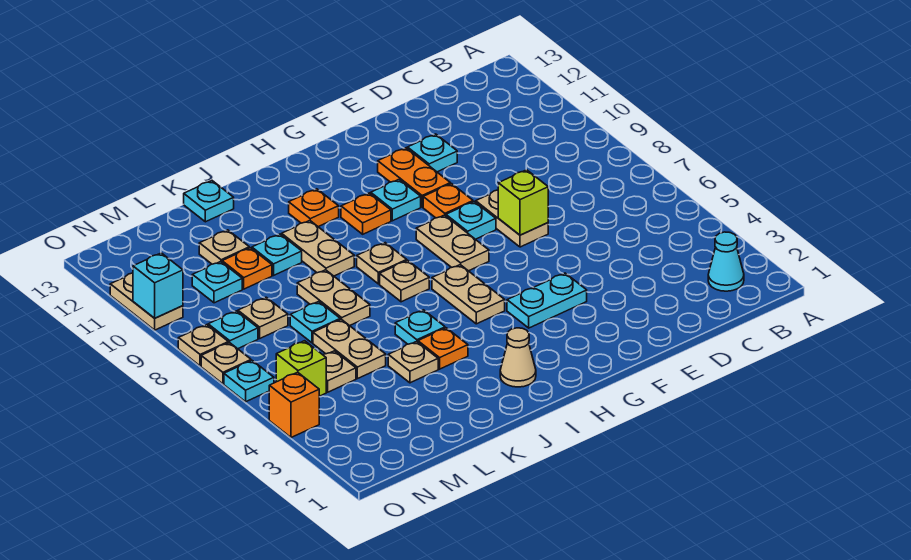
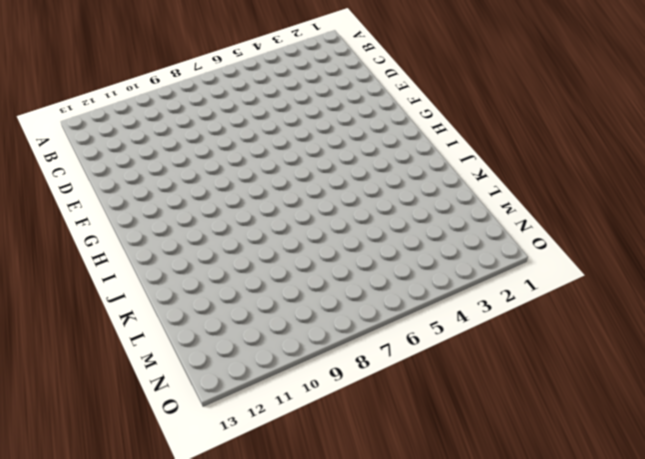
none -> cyan 1x1 cone [708,232,744,291]
none -> tan 1x2 plate [476,190,548,247]
none -> cyan 1x1 plate [407,134,457,172]
none -> cyan 1x2 plate [507,273,587,328]

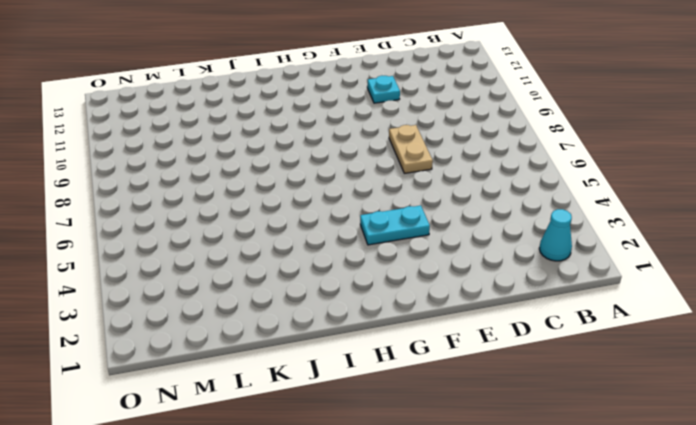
none -> cyan 1x1 plate [446,202,496,239]
none -> orange 1x1 plate [423,184,473,218]
none -> orange 1x2 plate [378,148,450,207]
none -> tan 1x2 plate [416,215,489,271]

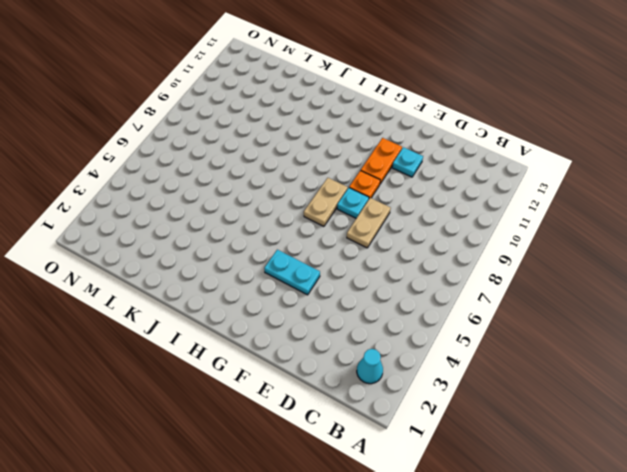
none -> cyan 1x1 plate [371,180,421,221]
none -> tan 1x2 plate [432,265,505,324]
none -> orange 1x1 plate [341,193,391,234]
none -> tan 1x1 cone [500,328,536,387]

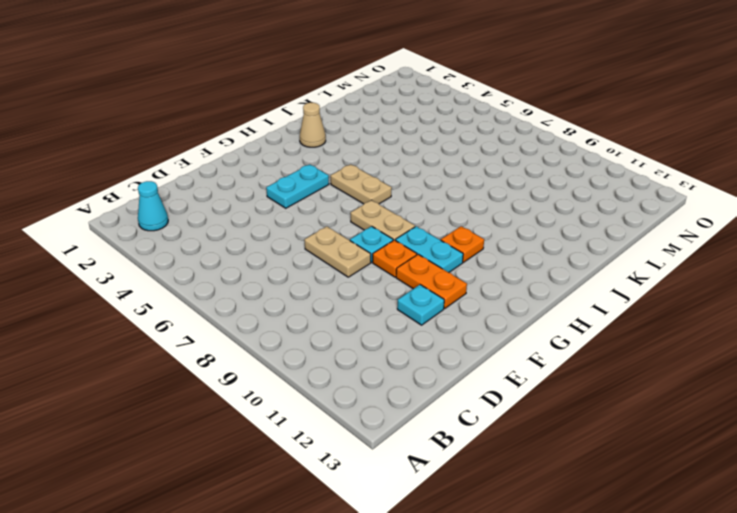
cyan 1x2 plate [395,226,463,272] -> cyan 1x1 plate [371,180,421,221]
none -> tan 1x1 plate [380,260,429,302]
none -> tan 1x1 plate [357,243,407,284]
none -> orange 1x1 plate [289,189,339,227]
none -> orange 1x1 plate [418,328,468,369]

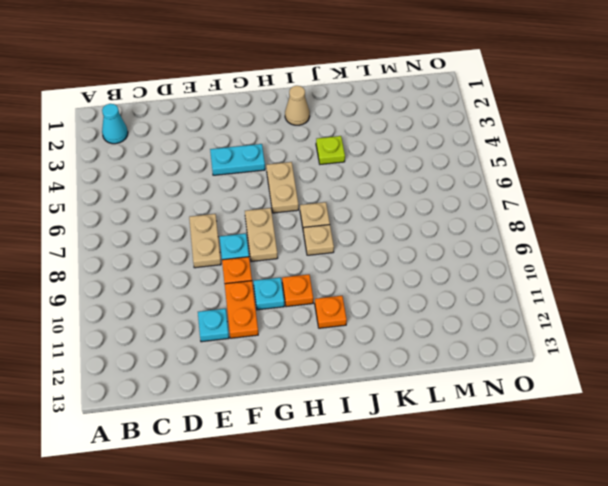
lime 1x1 plate [316,136,345,164] -> orange 1x1 plate [418,328,468,369]
none -> cyan 1x1 plate [395,310,445,344]
none -> tan 1x2 plate [282,221,354,276]
none -> tan 1x1 plate [388,342,438,383]
none -> tan 1x2 plate [297,270,370,326]

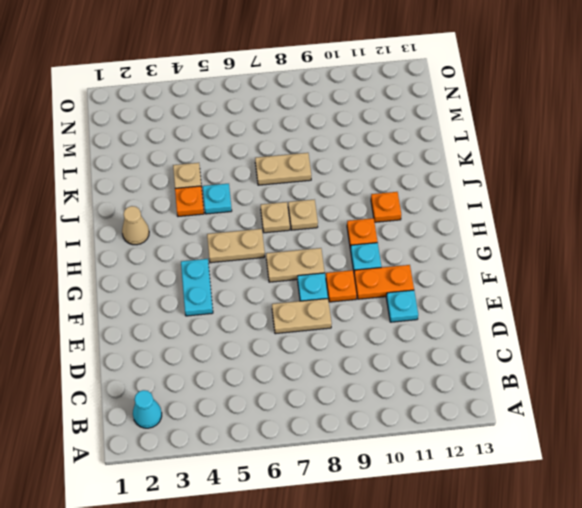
none -> tan 1x2 plate [282,221,354,276]
none -> cyan 1x1 plate [252,234,302,275]
none -> cyan 1x1 plate [184,181,234,222]
none -> tan 1x2 plate [313,319,386,379]

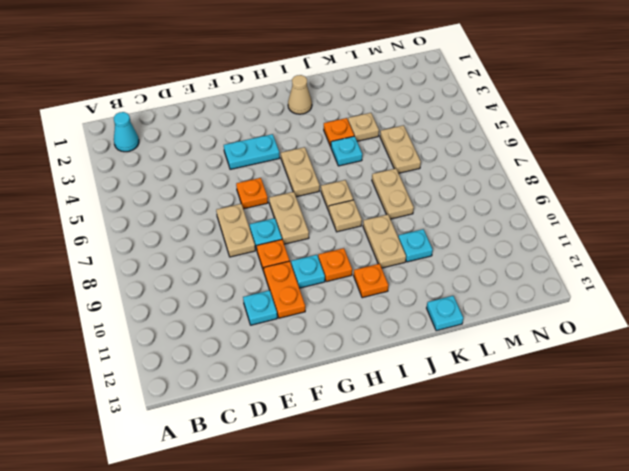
orange 1x1 plate [236,178,268,209] -> orange 1x1 plate moved to [222,248,272,289]
none -> cyan 1x1 plate [290,302,340,343]
none -> tan 1x1 plate [199,230,249,264]
none -> tan 1x1 plate [324,351,356,392]
none -> tan 1x1 plate [238,297,288,338]

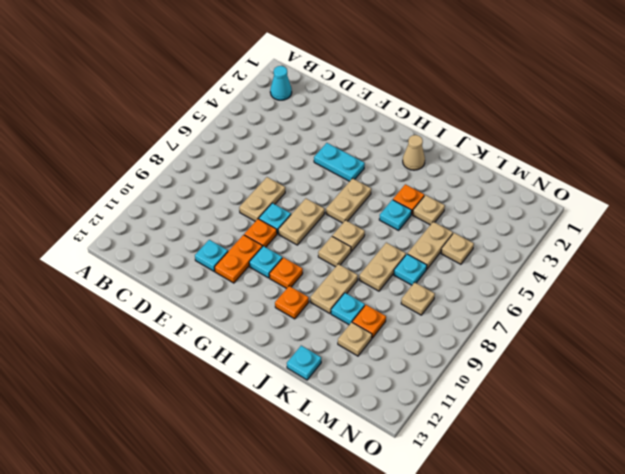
none -> cyan 1x1 plate [192,261,242,303]
none -> lime 1x1 brick [276,341,326,396]
none -> cyan 1x1 plate [208,311,258,349]
none -> orange 1x1 brick [269,372,319,438]

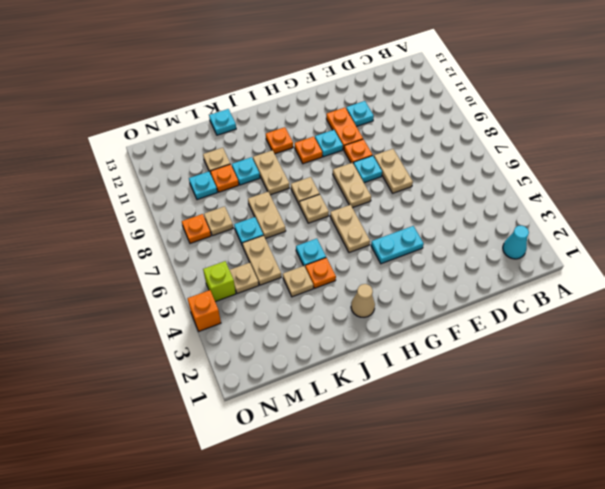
orange 1x1 plate [182,214,211,243] -> cyan 1x1 plate [208,311,258,349]
none -> cyan 1x1 plate [224,361,274,402]
none -> tan 1x1 plate [201,342,251,384]
none -> tan 1x1 plate [178,325,228,366]
none -> tan 1x2 plate [110,273,183,330]

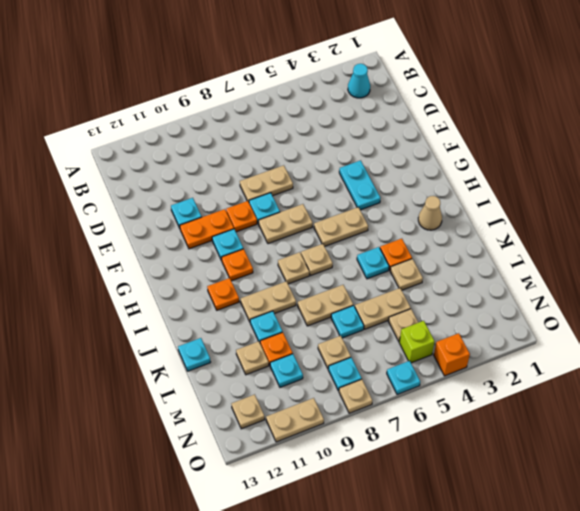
tan 1x1 plate [232,394,265,429] -> tan 1x1 plate moved to [201,342,251,384]
none -> lime 1x1 brick [498,170,548,235]
none -> cyan 1x1 brick [133,253,183,318]

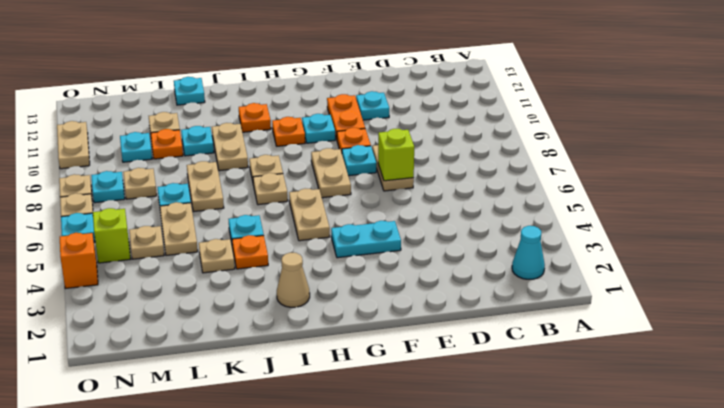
none -> cyan 1x1 brick [133,253,183,318]

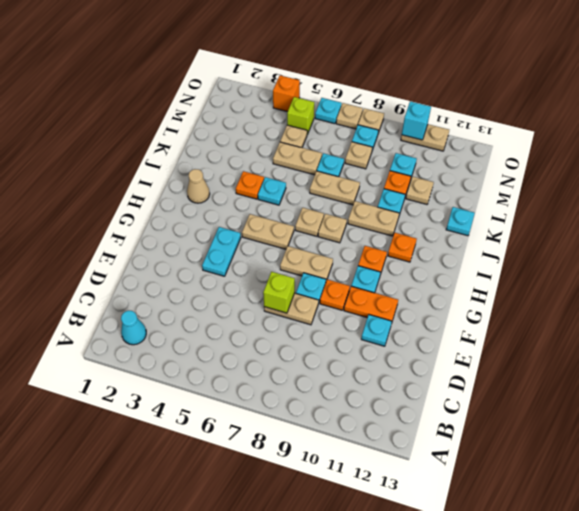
none -> tan 1x1 plate [388,342,438,383]

